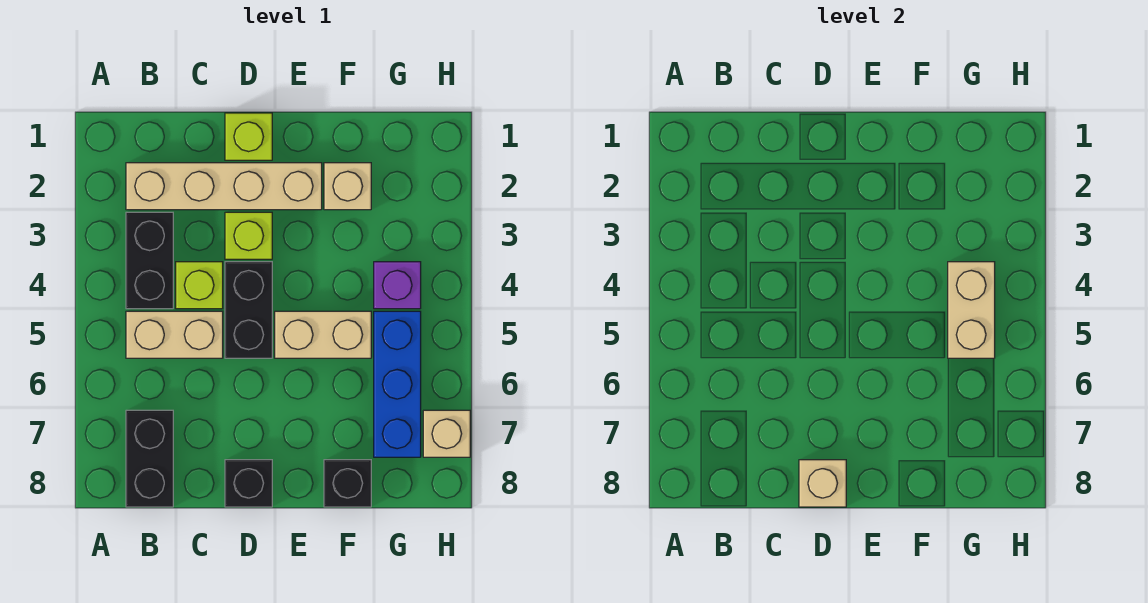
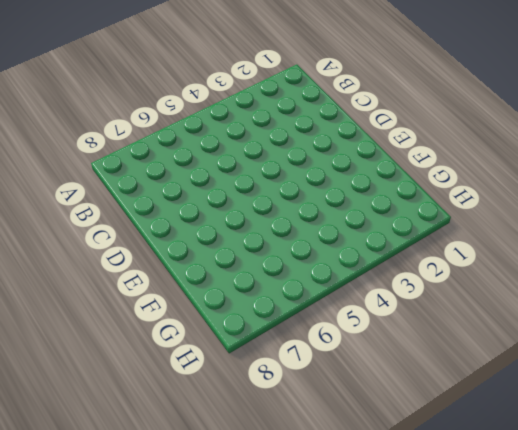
none -> tan 1x4 brick [126,163,322,210]
none -> black 1x2 brick [126,212,173,309]
none -> tan 1x2 brick [126,311,223,358]

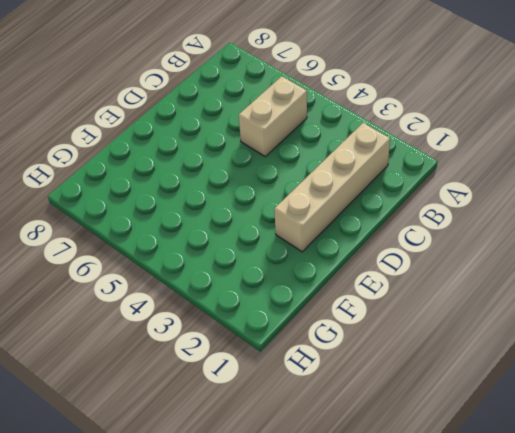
none -> black 1x2 brick [126,212,173,309]
none -> black 1x2 brick [126,410,173,507]
none -> lime 1x1 brick [176,262,223,309]

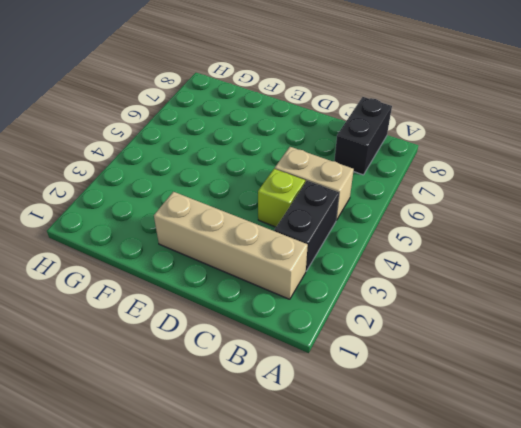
none -> lime 1x1 brick [225,113,272,160]
none -> lime 1x1 brick [225,212,272,259]
none -> black 1x2 brick [225,262,272,358]

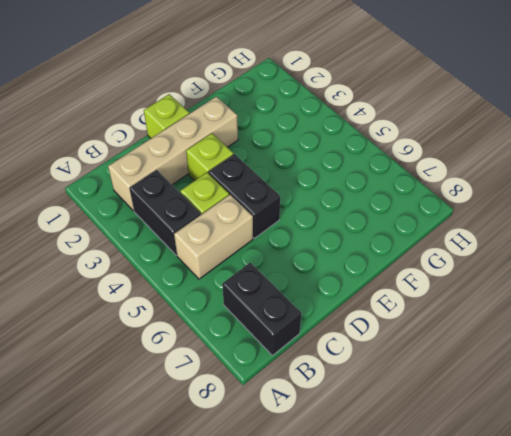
none -> black 1x1 brick [225,460,272,507]
none -> tan 1x2 brick [275,311,371,358]
none -> tan 1x1 brick [324,163,371,210]

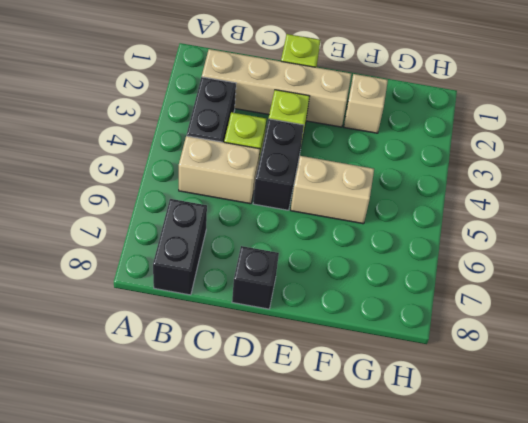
none -> black 1x1 brick [324,460,371,507]
none -> purple 1x1 brick [374,262,421,309]
none -> blue 1x3 brick [374,311,421,457]

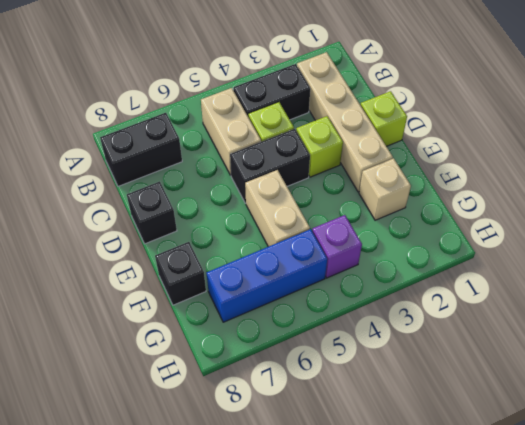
none -> tan 1x1 brick [423,410,470,457]
none -> tan 1x1 brick [799,460,846,507]
none -> tan 1x2 brick [948,262,995,358]

